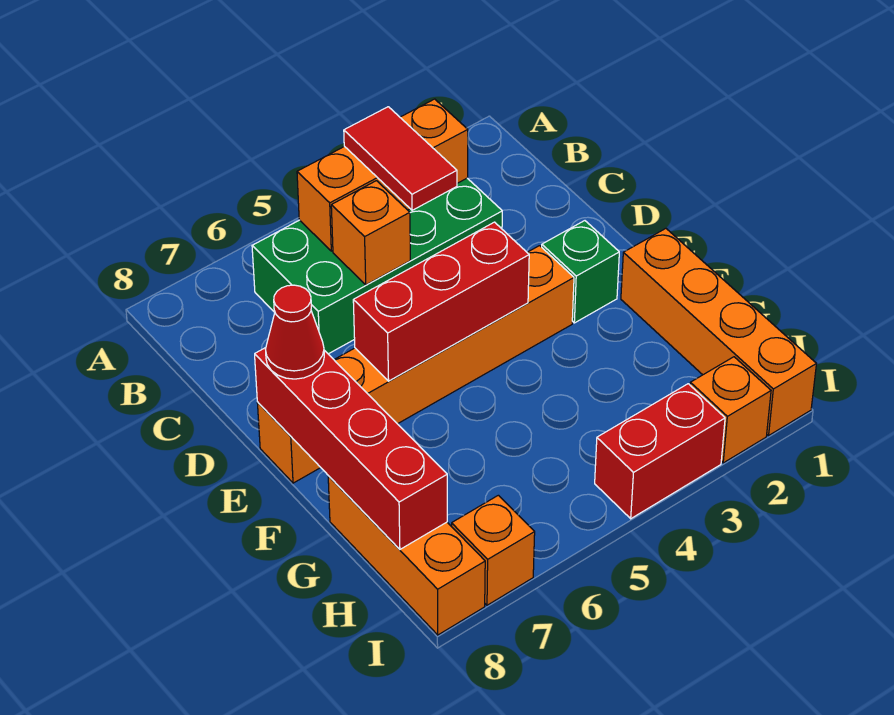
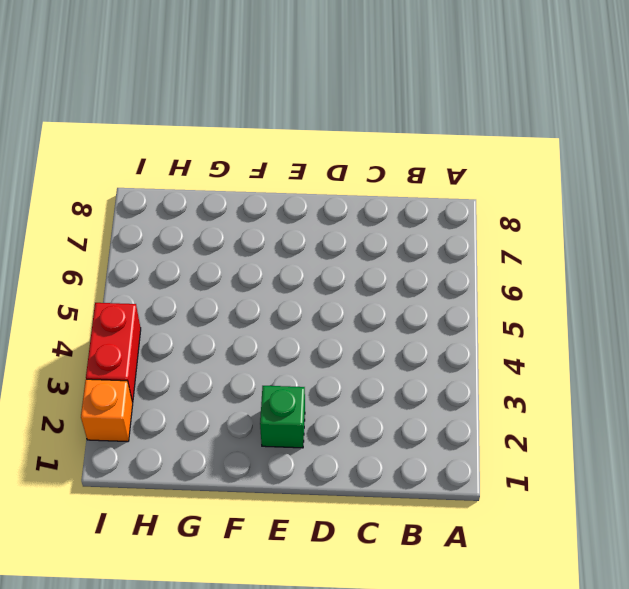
none -> green 2x4 brick [252,178,502,354]
none -> orange 1x6 brick [257,246,574,483]
none -> orange 1x4 brick [621,229,816,435]

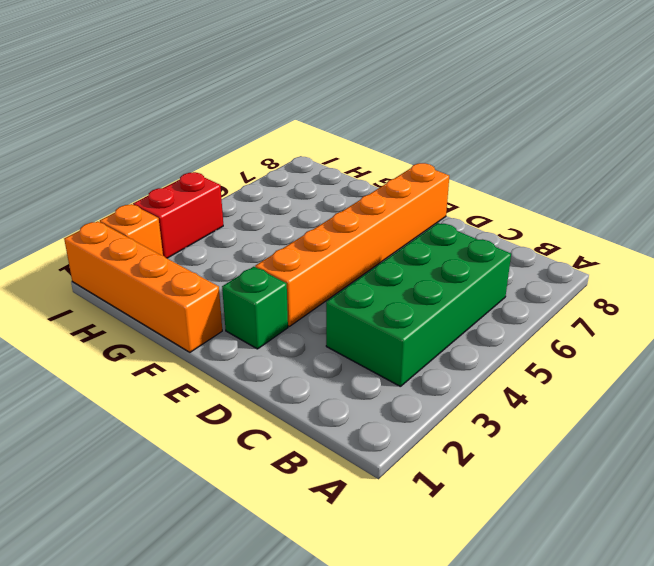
none -> orange 1x3 brick [328,476,485,635]
none -> orange 1x1 brick [452,495,535,605]
none -> orange 1x3 brick [297,99,468,251]

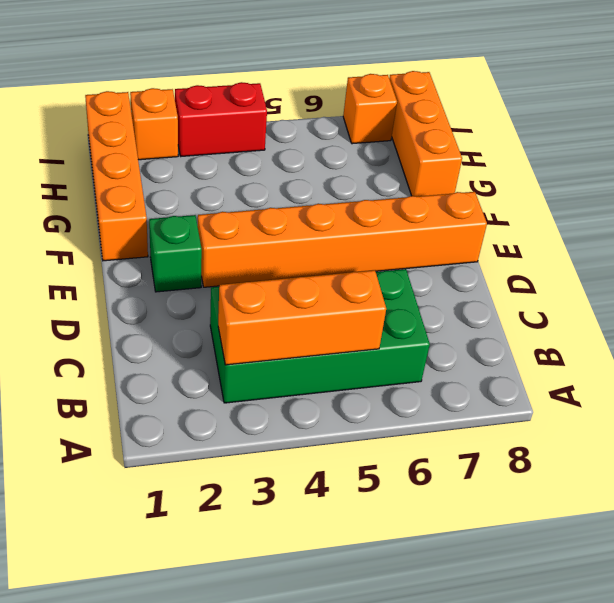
none -> orange 1x1 brick [331,181,410,285]
none -> red 1x3 brick [353,222,529,381]
none -> red 1x4 brick [255,348,447,549]

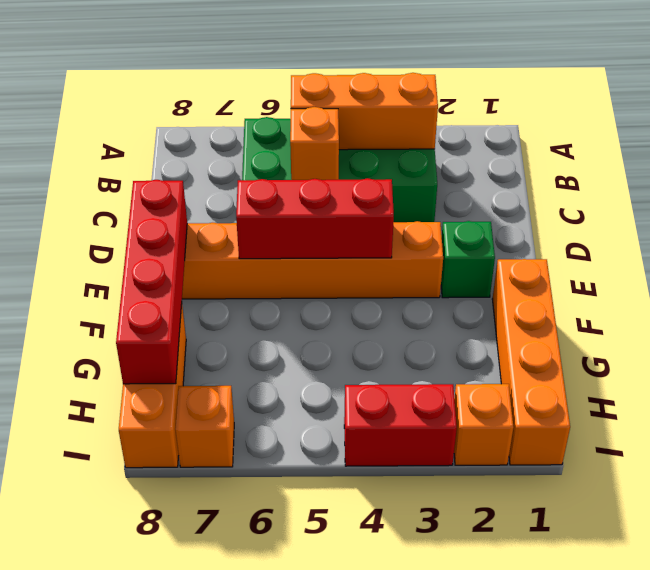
none -> red 1x2 tile [344,107,457,210]
none -> red 1x1 cone [266,285,324,379]

